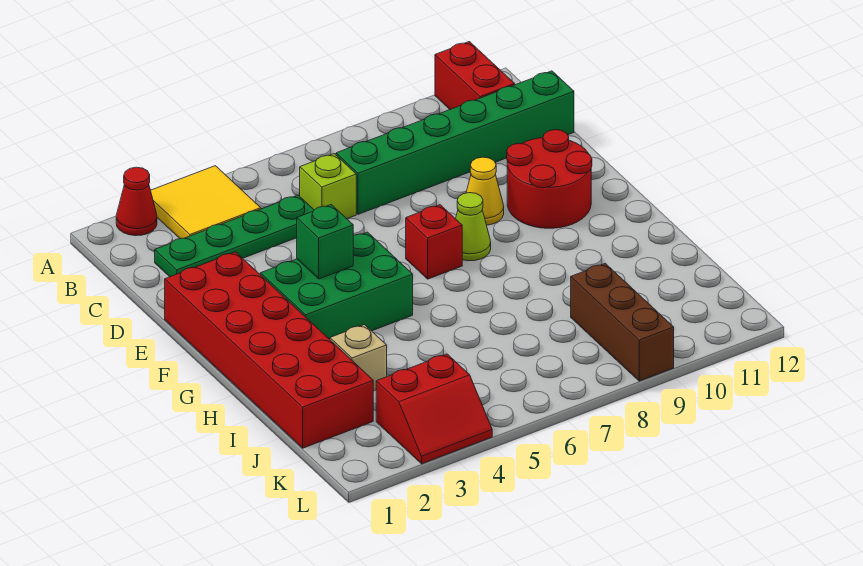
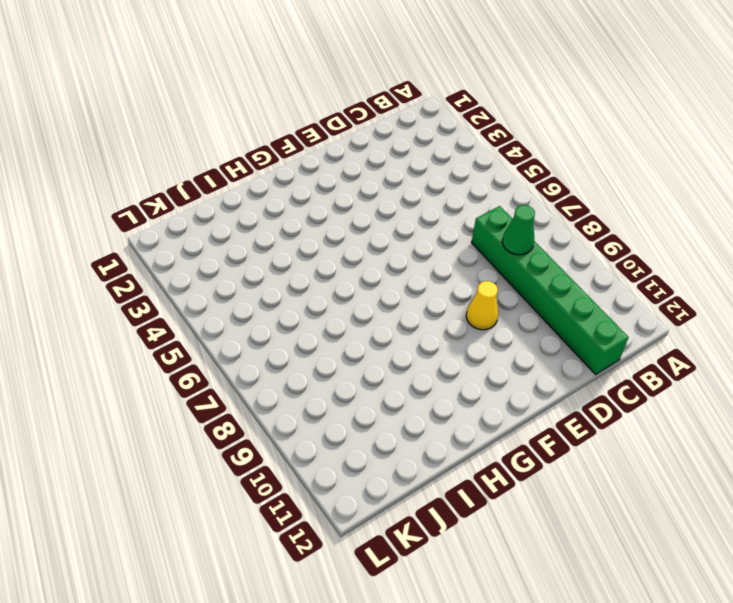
green 1x1 cone [502,205,535,255] -> none
none -> red 1x1 cone [116,167,157,236]
none -> yellow 2x2 tile [151,166,261,239]
none -> red 1x2 brick [435,42,515,109]

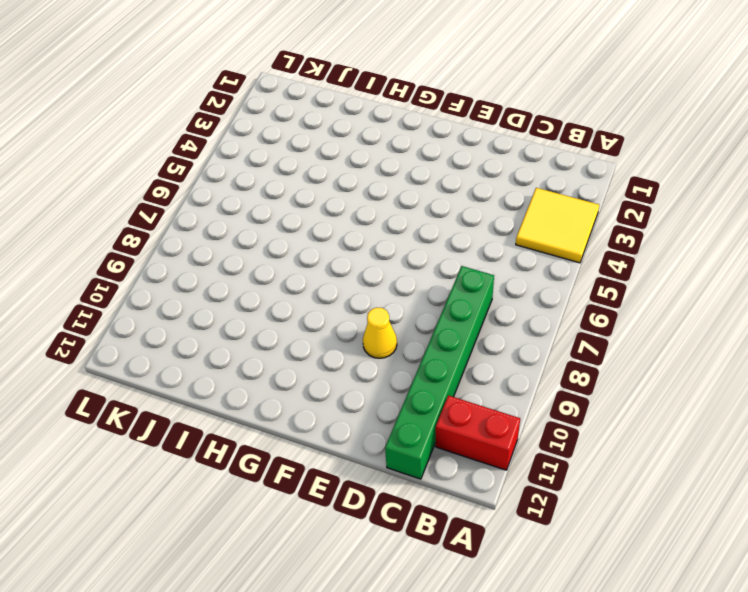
none -> red 1x1 cone [116,167,157,236]
none -> green 1x4 plate [155,195,314,277]
none -> lime 1x1 brick [300,154,356,219]

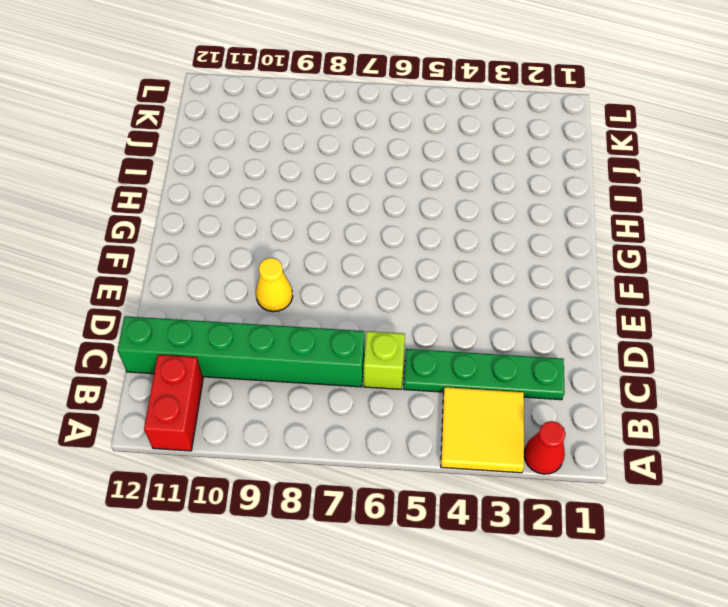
none -> red 2x6 brick [165,252,373,448]
none -> red 2x2 round brick [507,130,592,228]
none -> green 2x3 brick [260,232,413,339]

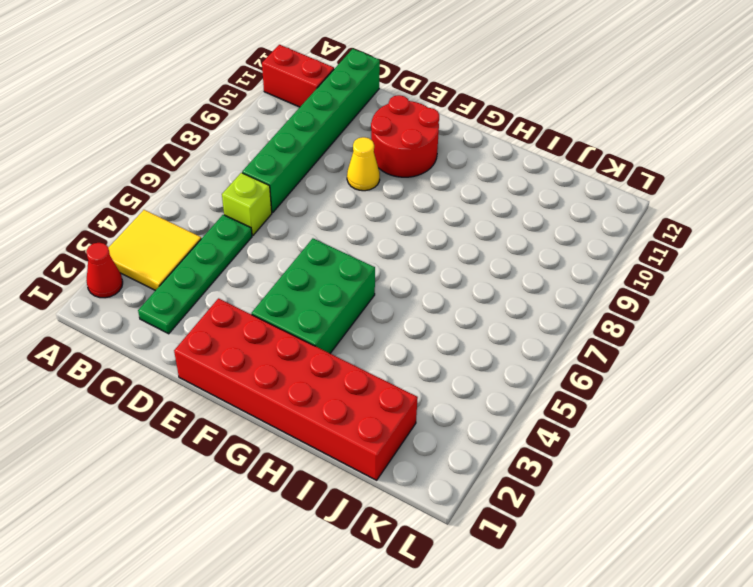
none -> red 1x1 brick [406,205,462,279]
none -> lime 1x1 cone [456,193,491,261]
none -> tan 1x1 brick [330,325,387,391]

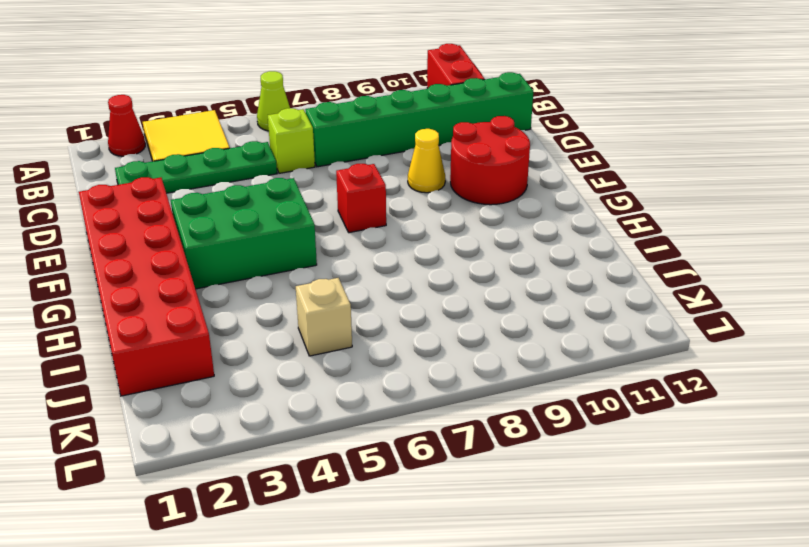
lime 1x1 cone [257,71,290,131] -> lime 1x1 cone moved to [456,193,491,261]
tan 1x1 brick [296,278,352,356] -> tan 1x1 brick moved to [330,325,387,391]
none -> brown 1x3 brick [571,263,674,381]
none -> red 2x2 slope [376,354,492,464]
none -> green 1x1 brick [297,205,353,279]

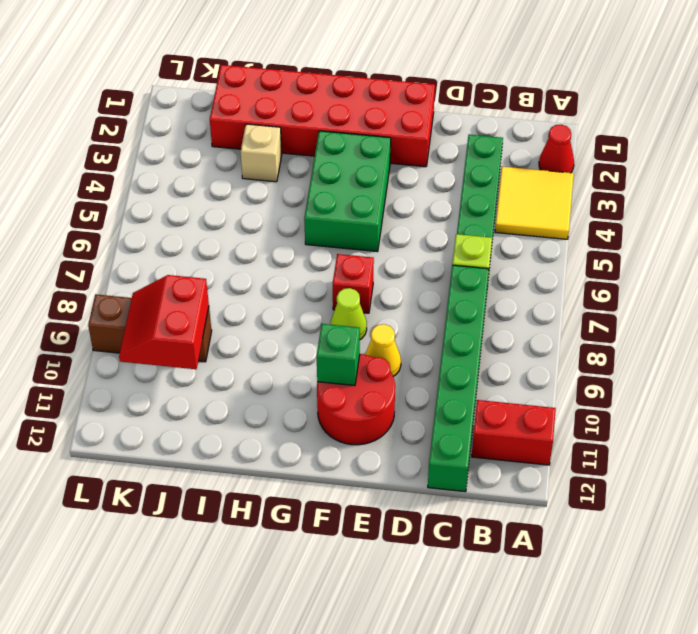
green 1x1 brick [317,324,360,386] -> green 1x1 brick moved to [297,205,353,279]
red 2x2 slope [119,275,209,369] -> red 2x2 slope moved to [376,354,492,464]

